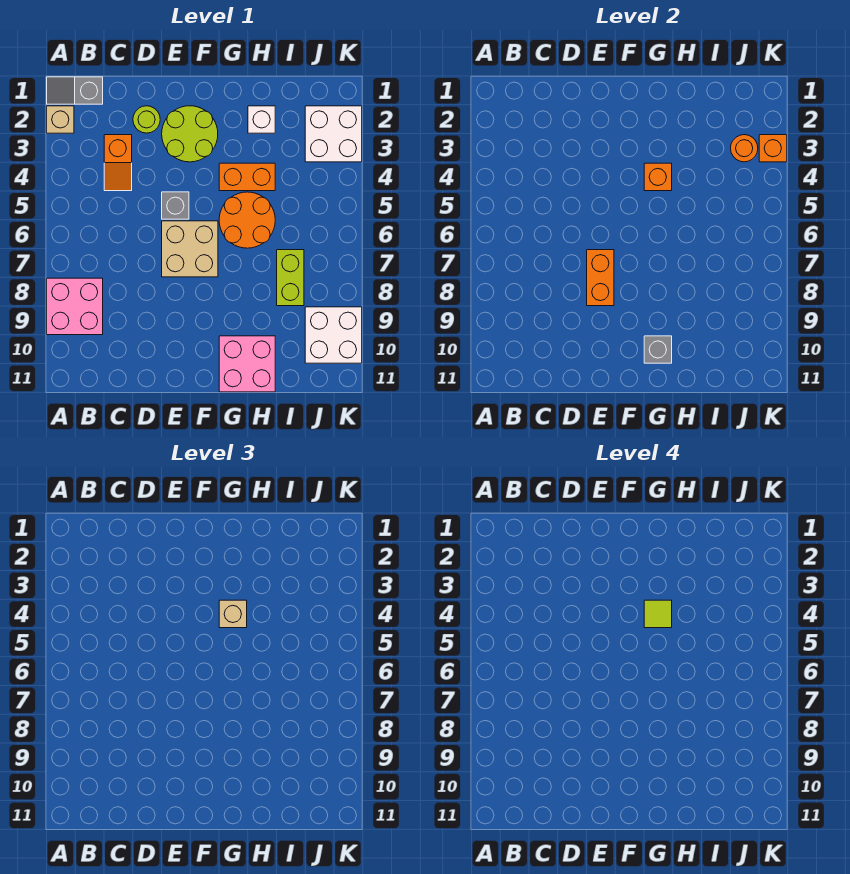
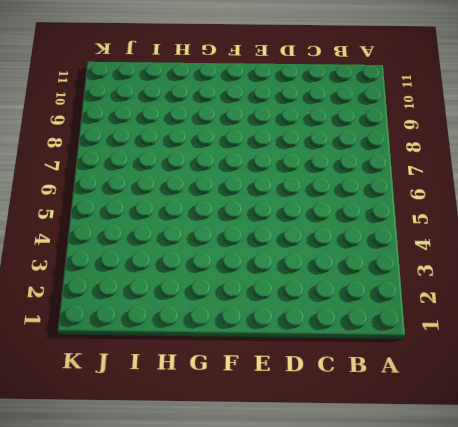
none -> grey 1x2 slope [47,77,103,104]
none -> tan 1x1 brick [47,106,74,133]
none -> pink 2x2 brick [47,278,103,335]

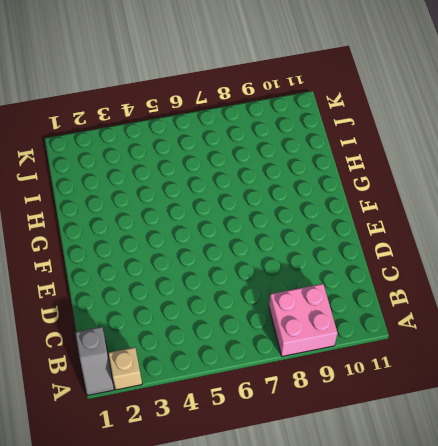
none -> orange 1x2 slope [104,135,132,191]
none -> lime 1x1 round brick [133,106,160,133]
none -> lime 2x2 round brick [162,106,218,162]

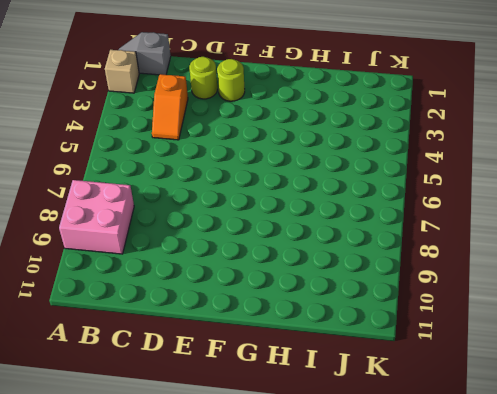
lime 1x1 round brick [217,59,245,101] -> lime 2x2 round brick [162,106,218,162]
none -> grey 1x1 brick [162,192,189,219]
none -> tan 2x2 brick [162,221,218,277]
none -> orange 1x2 brick [219,163,275,191]

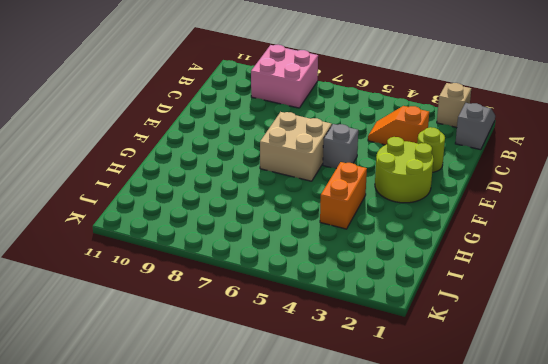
none -> orange 2x2 round brick [219,192,275,248]
none -> pink 2x2 brick [219,336,275,392]
none -> white 1x1 brick [248,106,275,133]

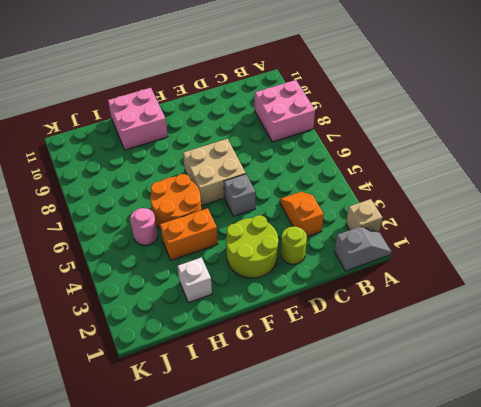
pink 1x1 round brick [130,208,158,246] -> none
none -> lime 1x2 brick [277,250,304,306]
none -> white 2x2 brick [305,106,362,162]
none -> white 2x2 brick [305,307,362,363]

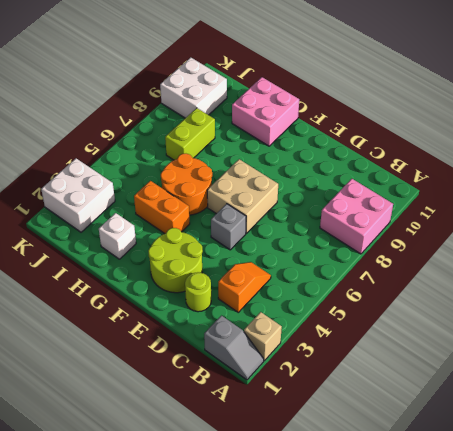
none -> orange 1x2 brick [587,250,614,306]
none -> orange 1x1 brick [644,163,672,191]
none -> grey 1x1 brick [644,336,672,363]

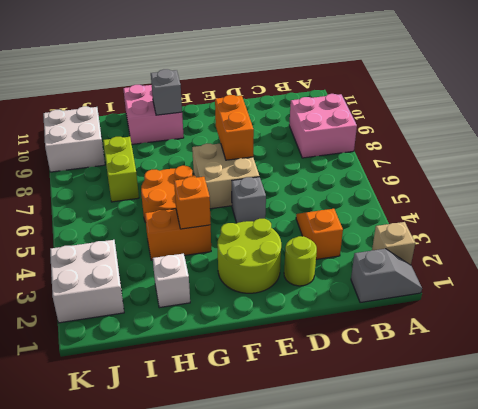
none -> orange 1x1 round brick [731,135,758,162]
none -> orange 1x1 brick [759,135,787,162]
none -> tan 1x1 brick [219,600,247,628]

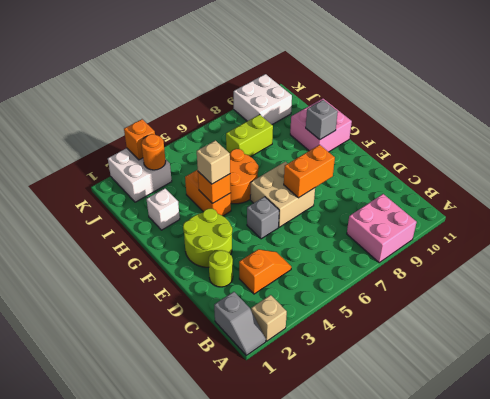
none -> lime 1x1 tile [644,600,672,628]

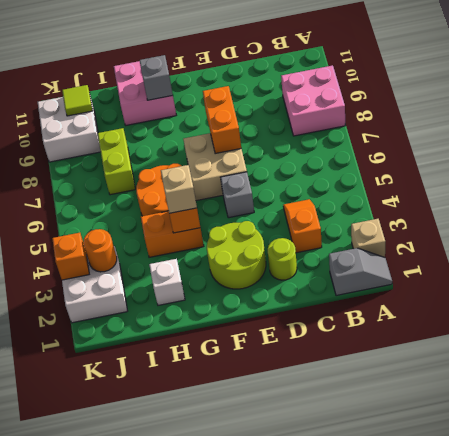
lime 1x1 tile [62,85,92,116] -> lime 1x1 tile moved to [644,600,672,628]

